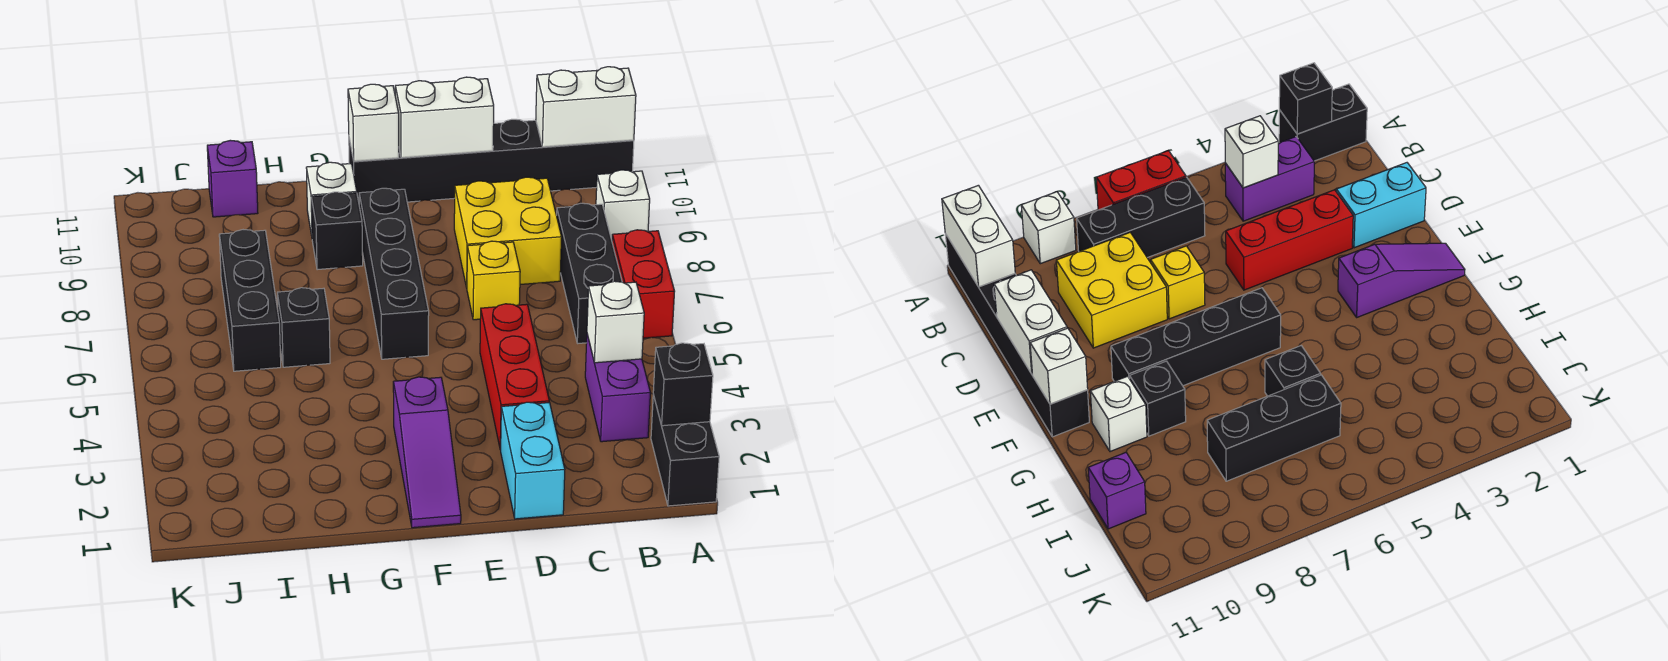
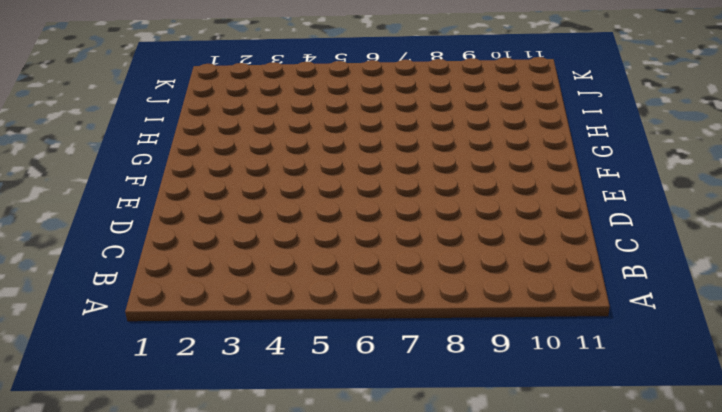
none -> black 1x2 brick [651,395,719,506]
none -> red 1x2 brick [612,230,675,338]
none -> white 1x1 brick [596,170,650,240]

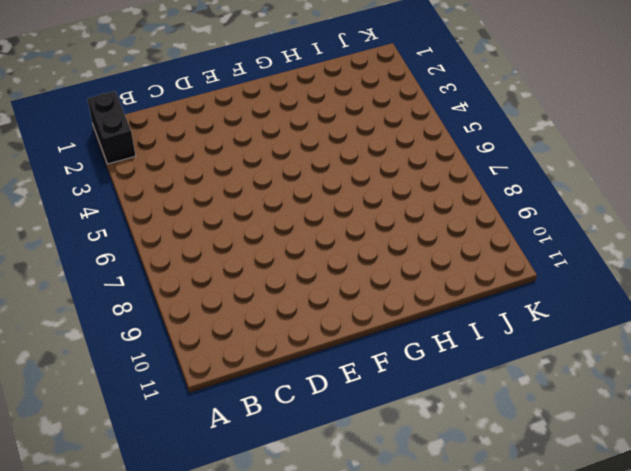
none -> red 1x2 brick [612,230,675,338]
none -> white 1x1 brick [596,170,650,240]
none -> black 1x6 brick [349,119,634,202]

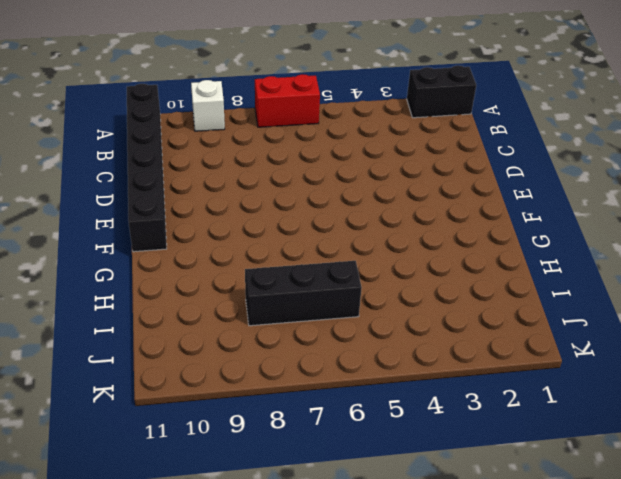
none -> purple 1x2 brick [585,334,650,442]
none -> black 1x3 brick [557,203,622,343]
none -> yellow 2x2 brick [454,177,562,288]

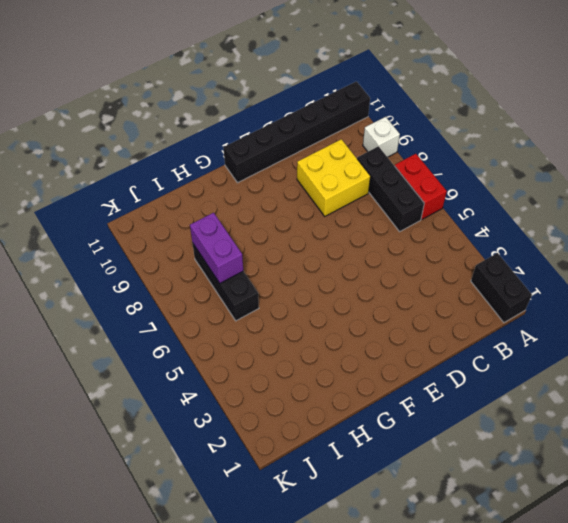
purple 1x2 brick [190,213,243,283] -> purple 1x2 brick moved to [585,334,650,442]
none -> cyan 1x2 brick [501,402,565,519]
none -> red 1x3 brick [480,304,549,450]
none -> yellow 1x1 brick [467,241,520,320]

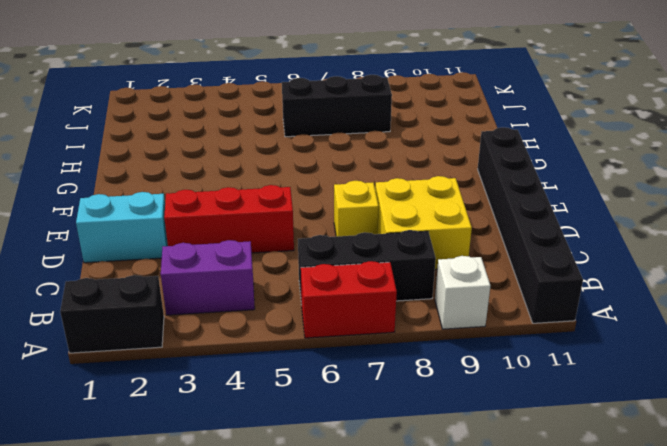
none -> purple 1x3 slope [393,377,461,528]
none -> black 1x4 brick [359,188,429,359]
none -> black 1x1 brick [311,192,363,270]

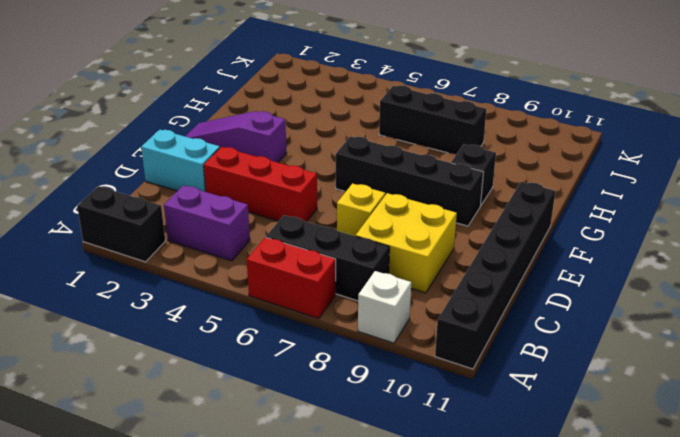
none -> white 1x1 brick [306,162,357,236]
none -> black 1x1 brick [277,288,330,367]
none -> purple 1x1 brick [207,140,258,217]

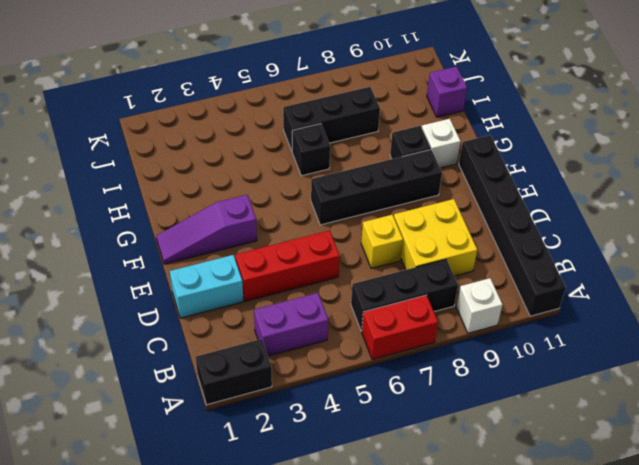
none -> black 1x1 brick [653,343,713,426]
none -> white 1x2 brick [536,67,636,147]
none -> white 1x1 brick [587,281,644,363]

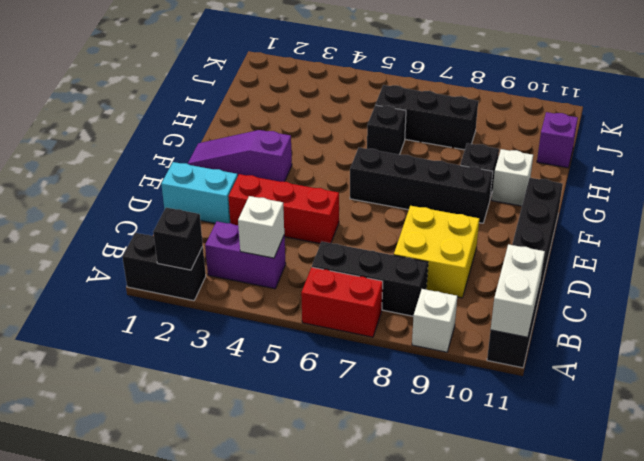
none -> yellow 1x1 brick [467,241,520,320]
none -> white 1x2 brick [395,77,494,158]
none -> white 1x1 brick [348,84,399,161]

